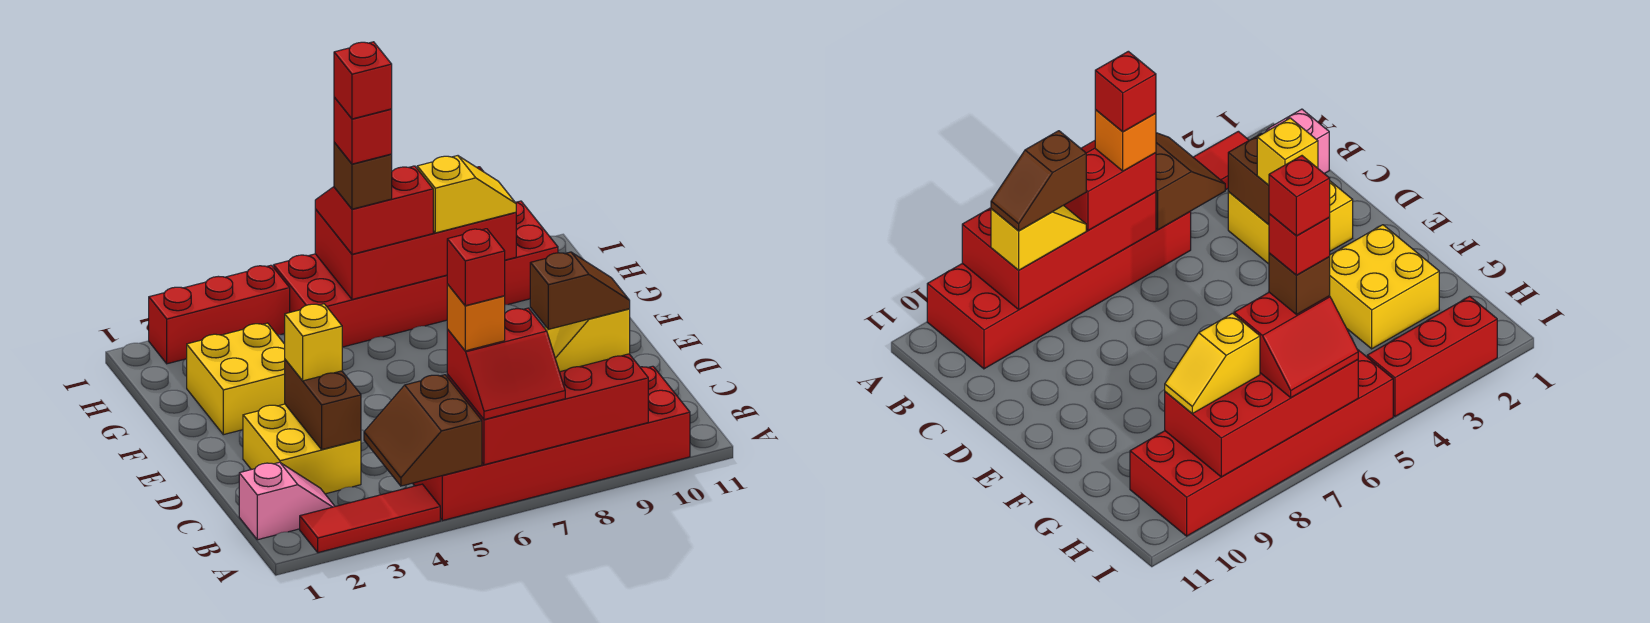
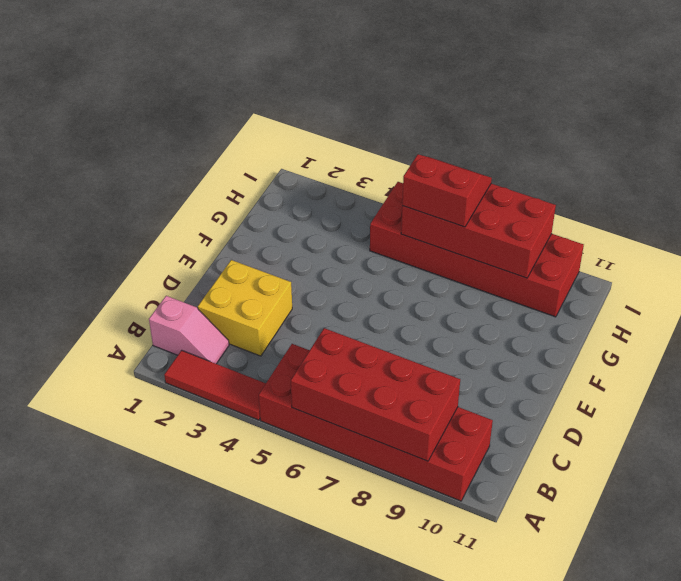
none -> yellow 2x2 brick [187,323,285,435]
none -> red 1x3 brick [149,265,290,364]
none -> brown 2x2 slope [364,375,482,486]

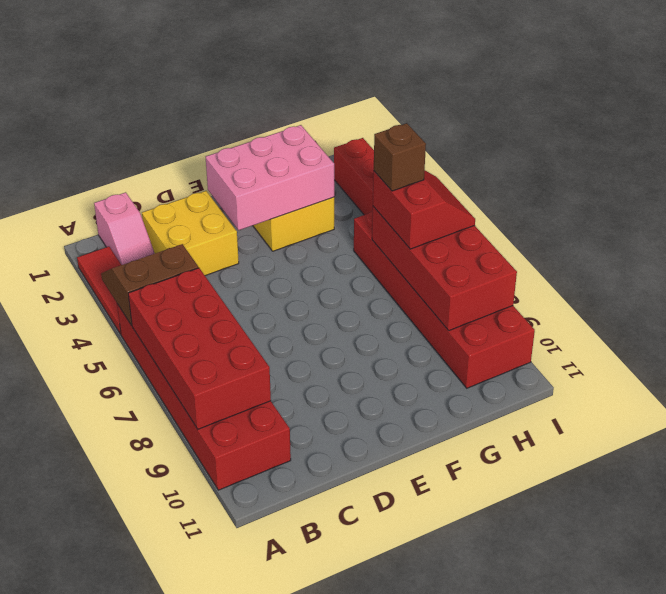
pink 2x3 brick [206,125,334,230] -> none
none -> brown 1x2 brick [285,360,361,449]
none -> red 2x2 slope [447,308,565,420]
none -> yellow 1x2 slope [545,309,630,372]

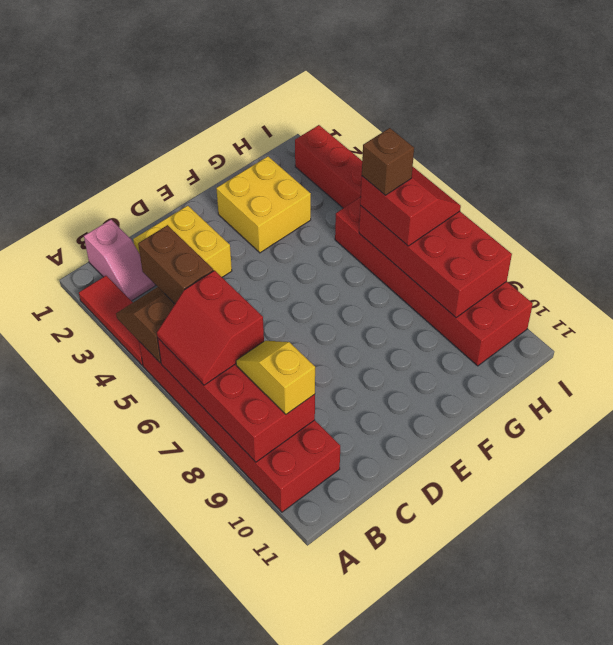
brown 1x2 brick [138,225,214,304] -> brown 1x2 brick turned to [285,360,361,449]
none -> yellow 1x1 brick [285,304,342,381]
none -> yellow 1x2 slope [417,156,516,233]
none -> orange 1x1 brick [447,284,505,351]

